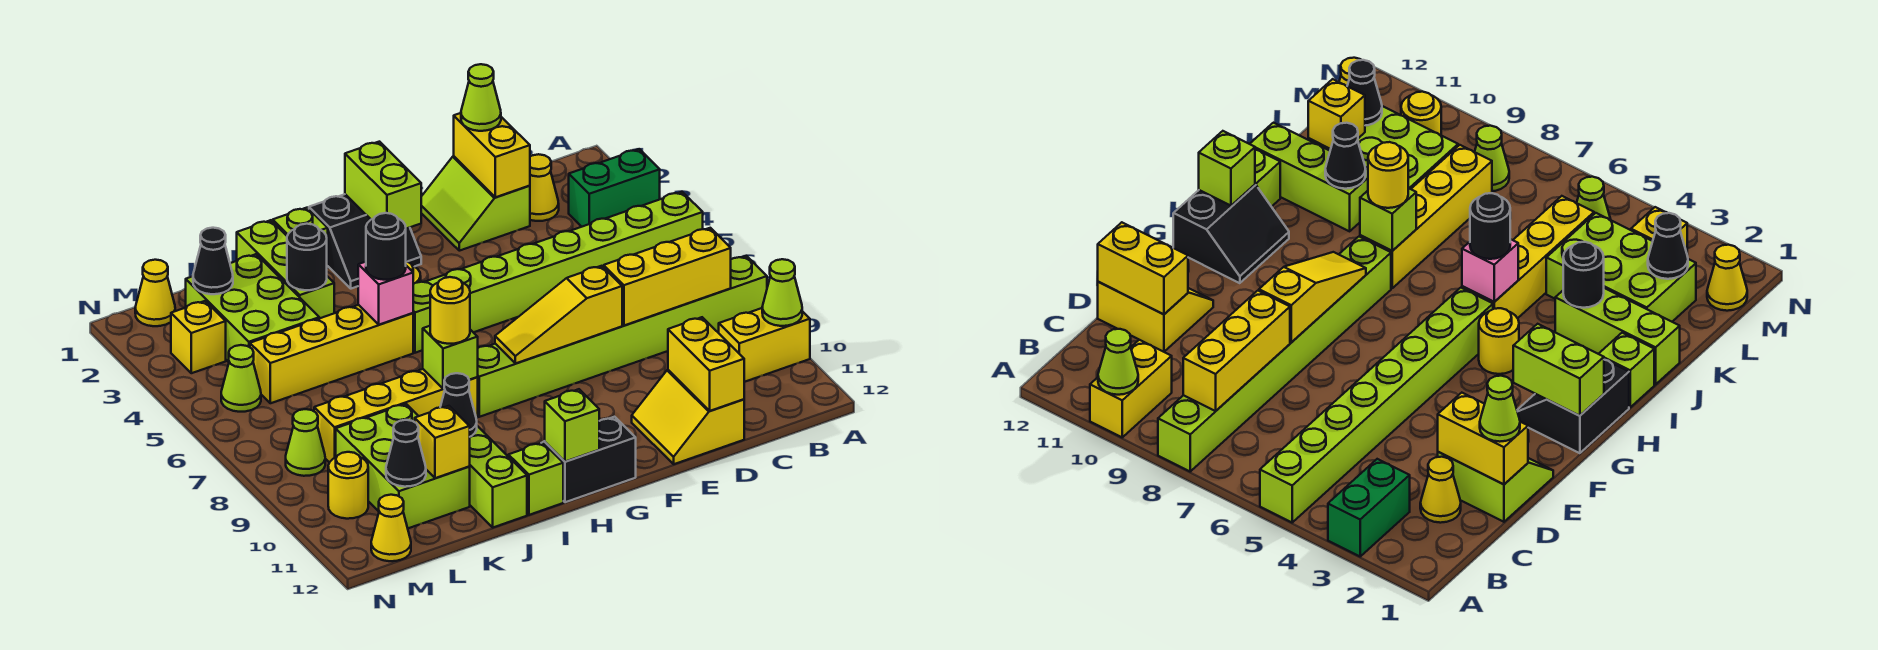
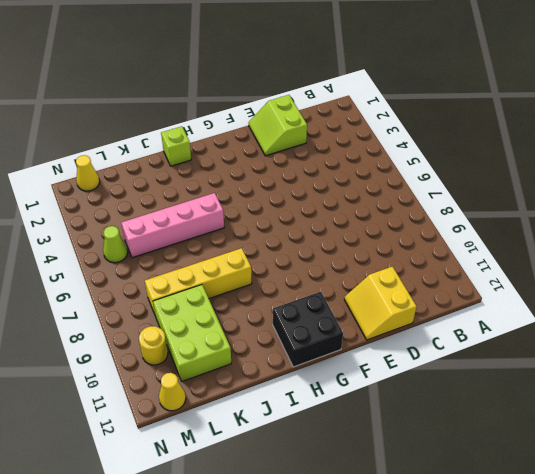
black 2x2 brick [273,292,343,367] -> black 2x2 slope [543,417,636,502]
pink 1x4 brick [121,193,224,258] -> yellow 1x4 brick [250,305,413,403]
none -> green 1x2 brick [569,149,660,227]
none -> lime 1x8 brick [413,192,703,353]
none -> lime 1x8 brick [478,256,767,417]
none -> yellow 1x2 brick [719,308,810,382]

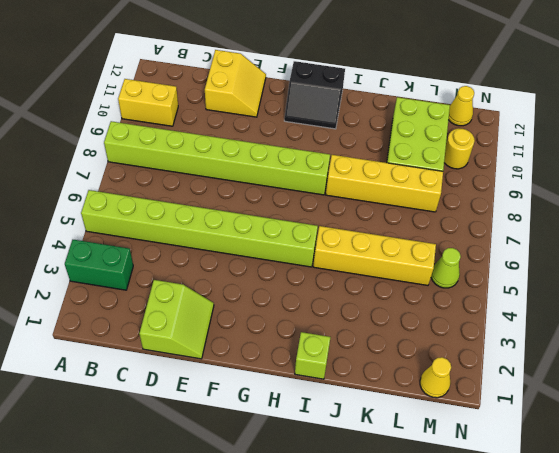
none -> yellow 1x1 cone [530,154,559,221]
none -> black 2x2 slope [309,194,421,289]
none -> yellow 1x1 round brick [1479,308,1519,374]
none -> lime 1x1 brick [508,442,563,515]

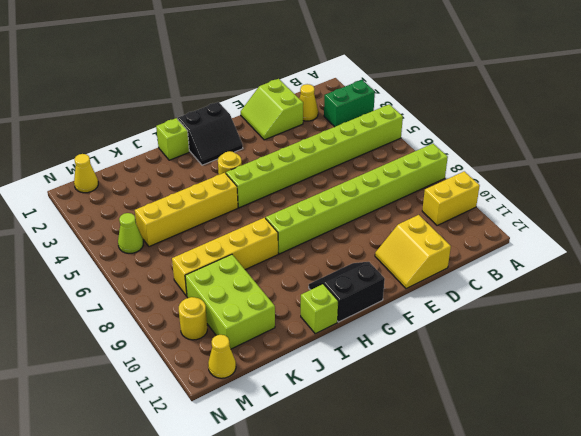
none -> lime 1x3 brick [237,220,334,318]
none -> lime 1x3 brick [469,426,527,527]
none -> lime 2x3 brick [186,254,319,362]
none -> yellow 1x1 brick [171,301,226,373]

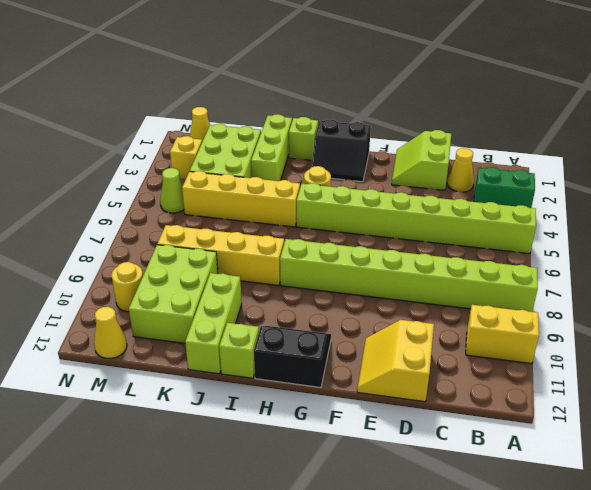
none -> lime 1x1 cone [286,409,325,476]
none -> lime 1x1 cone [762,259,802,326]
none -> yellow 1x3 brick [604,228,731,325]
none -> yellow 1x2 brick [454,113,530,197]

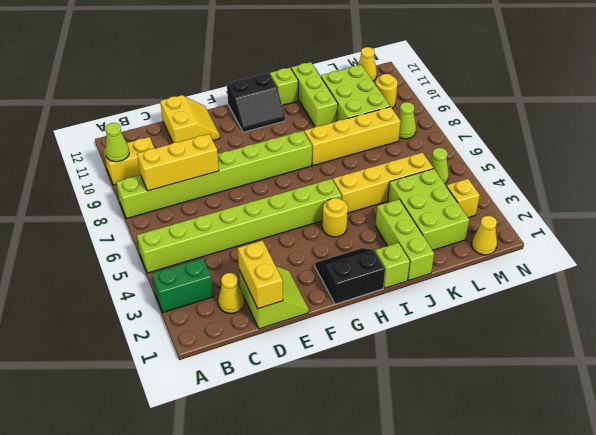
none -> yellow 1x2 brick [668,317,744,411]
none -> yellow 1x3 slope [495,266,622,364]
none -> lime 1x2 brick [345,142,421,229]
none -> lime 1x1 brick [545,389,599,462]

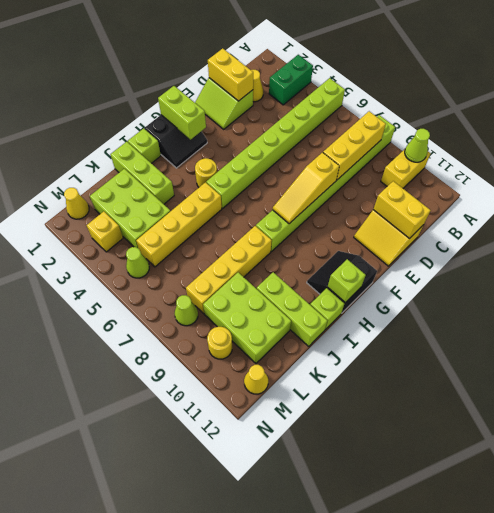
none -> pink 1x1 brick [358,262,413,325]
none -> lime 1x1 brick [423,326,478,389]
none -> black 1x1 round brick [287,224,327,290]
none -> black 1x1 cone [440,373,477,437]

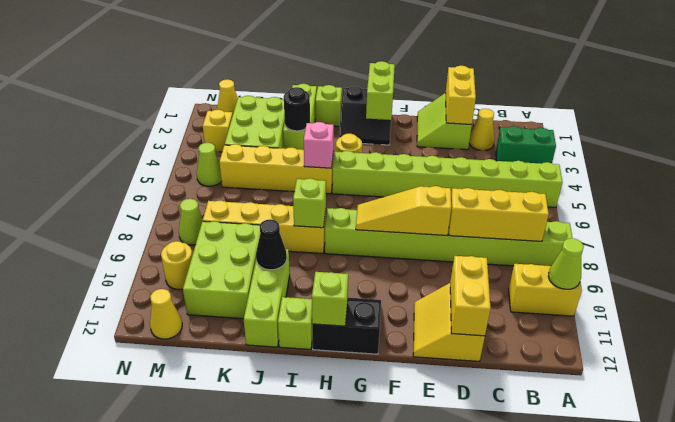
none -> yellow 1x1 brick [415,406,470,478]
none -> black 1x1 cone [193,228,233,294]
none -> black 1x1 cone [386,420,426,487]
none -> lime 1x1 cone [461,64,501,131]

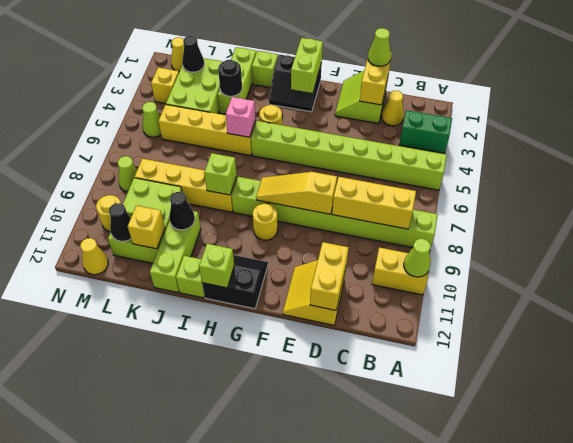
yellow 1x1 round brick [253,203,278,240] -> yellow 1x1 round brick moved to [430,277,470,344]
none -> black 1x1 round brick [366,213,406,280]

